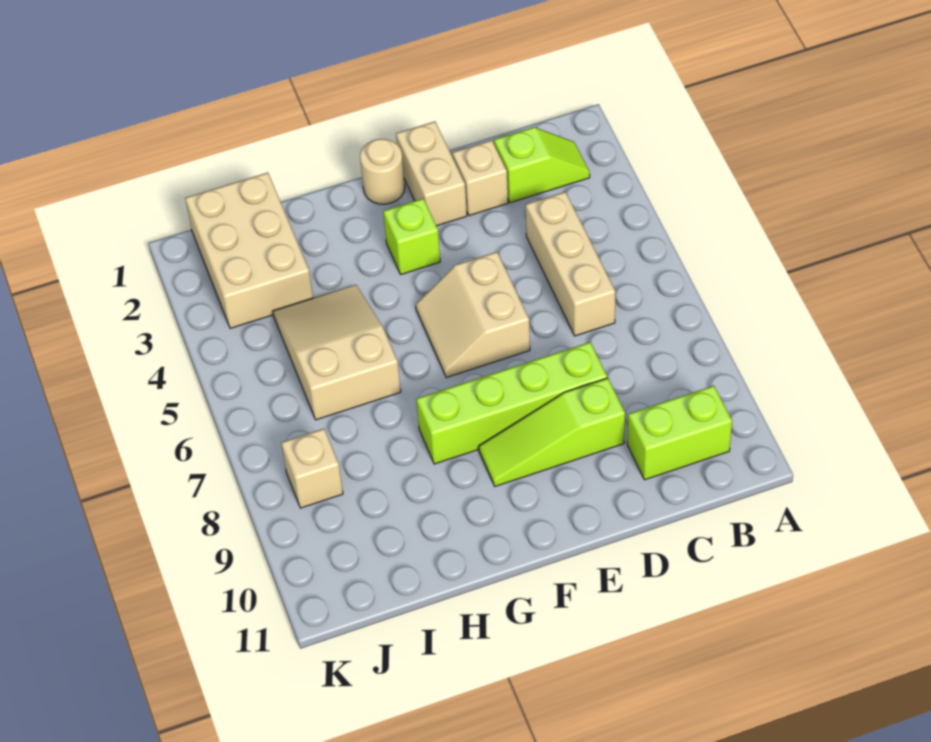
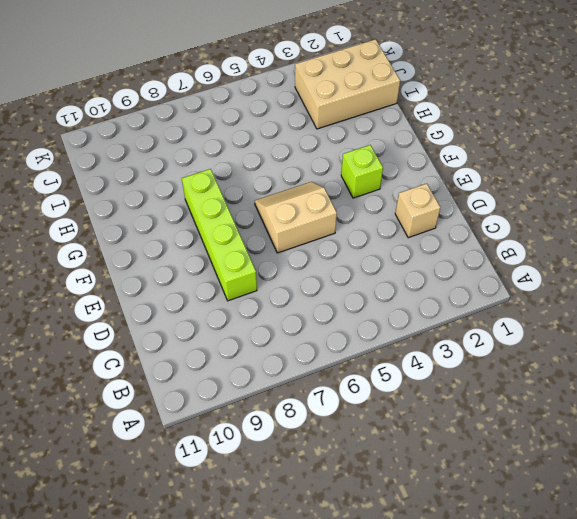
none -> lime 1x2 slope [494,127,590,203]
none -> lime 1x2 brick [627,386,732,480]
none -> tan 1x3 brick [526,192,615,336]

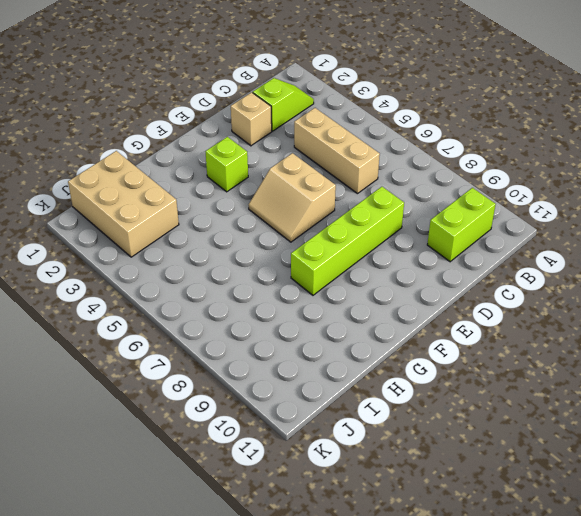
none -> lime 1x3 slope [479,378,625,486]
none -> tan 1x2 brick [396,121,467,226]
none -> tan 1x1 round brick [360,139,405,204]

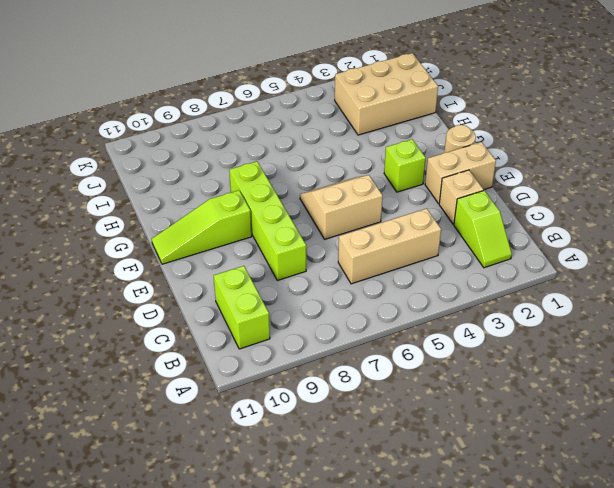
lime 1x3 slope [152,190,252,264] -> lime 1x3 slope turned to [479,378,625,486]
none -> tan 2x3 slope [273,285,401,420]
none -> tan 1x1 brick [281,429,343,508]

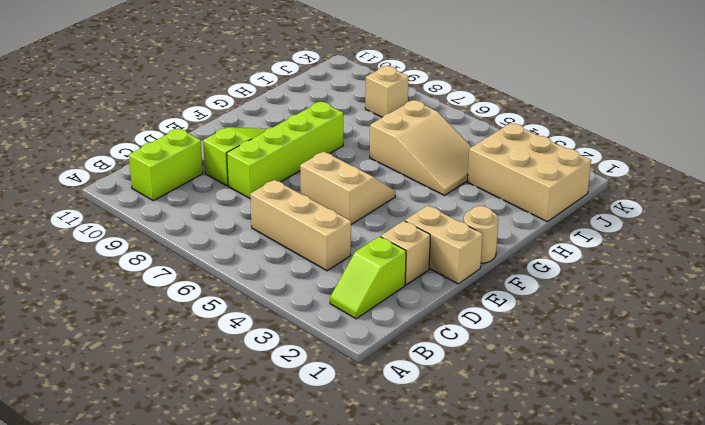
none -> lime 1x1 brick [383,199,440,275]

